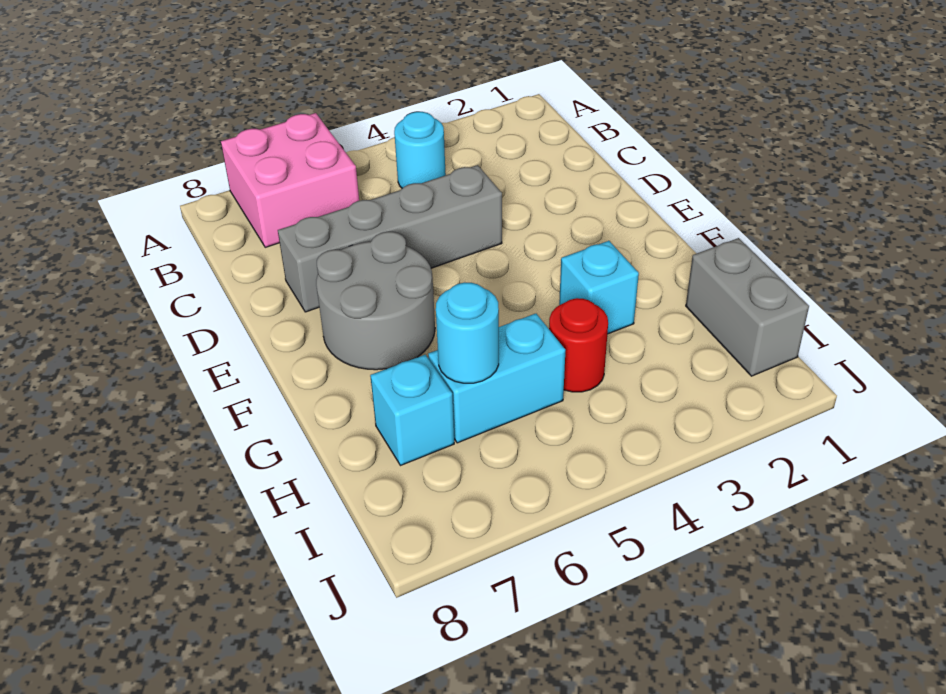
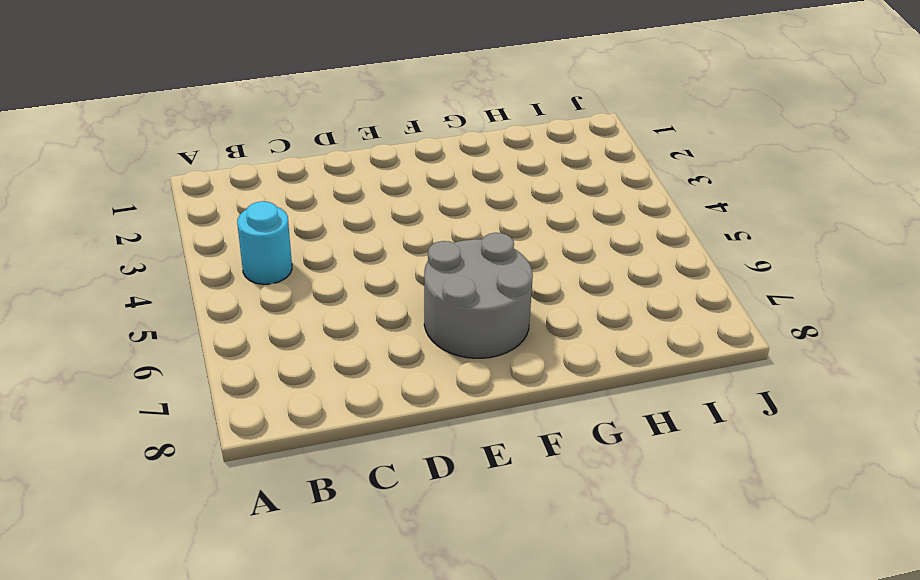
none -> pink 2x2 brick [221,113,359,247]
none -> grey 1x4 brick [278,165,502,312]

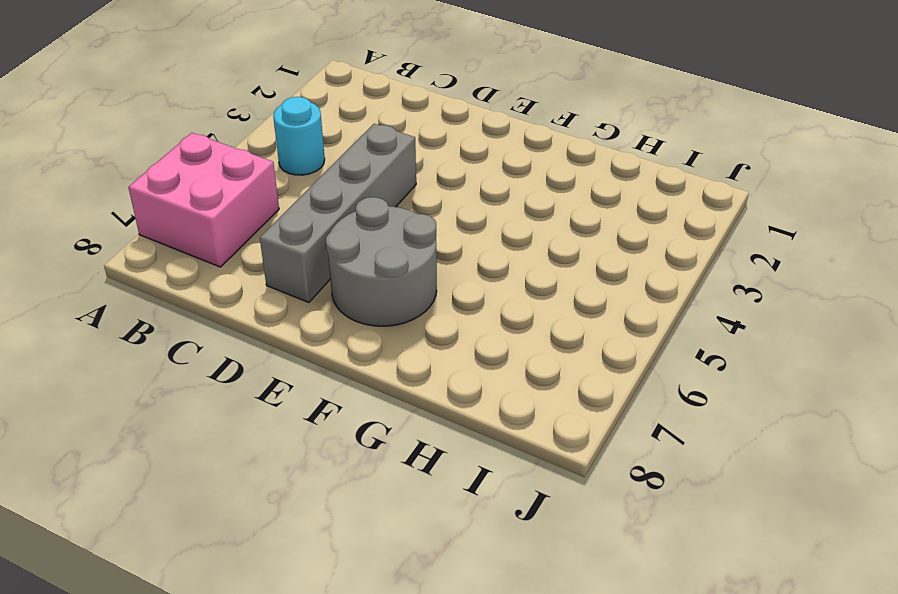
none -> cyan 1x1 brick [559,241,639,334]
none -> grey 1x2 brick [686,238,809,376]

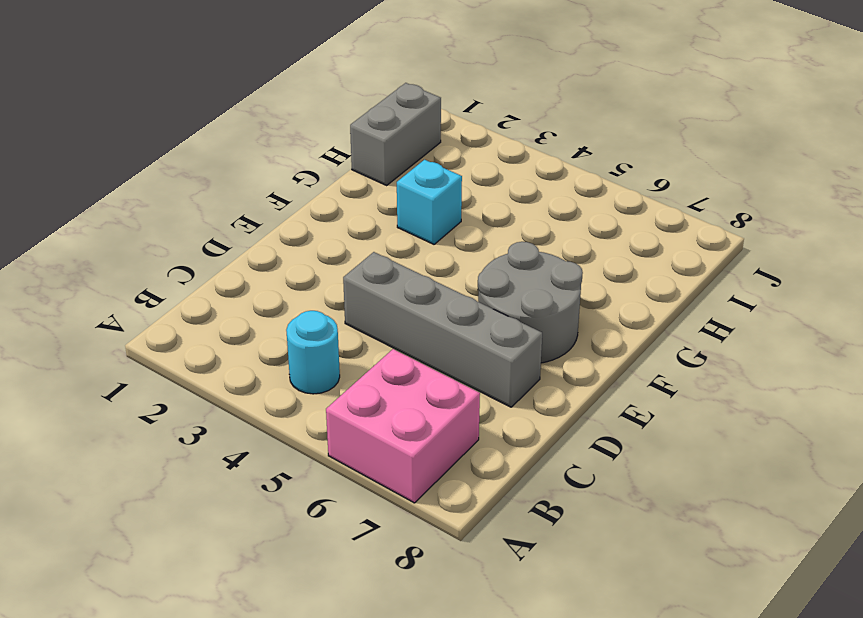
none -> red 1x1 round brick [549,298,608,392]
none -> cyan 1x2 brick [428,314,565,443]

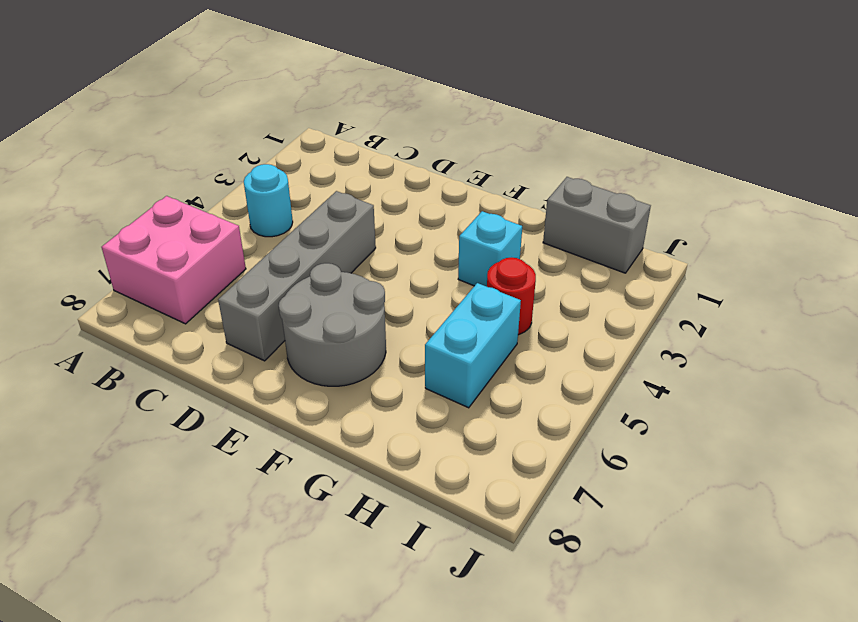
none -> cyan 1x1 brick [370,355,454,466]
none -> cyan 1x1 round brick [436,282,499,383]

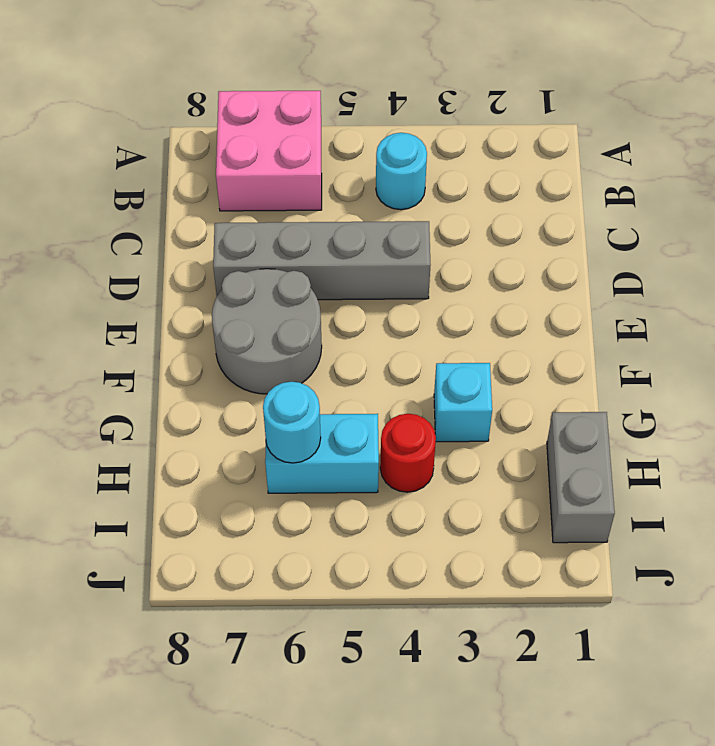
none -> cyan 1x1 brick [370,355,454,466]

